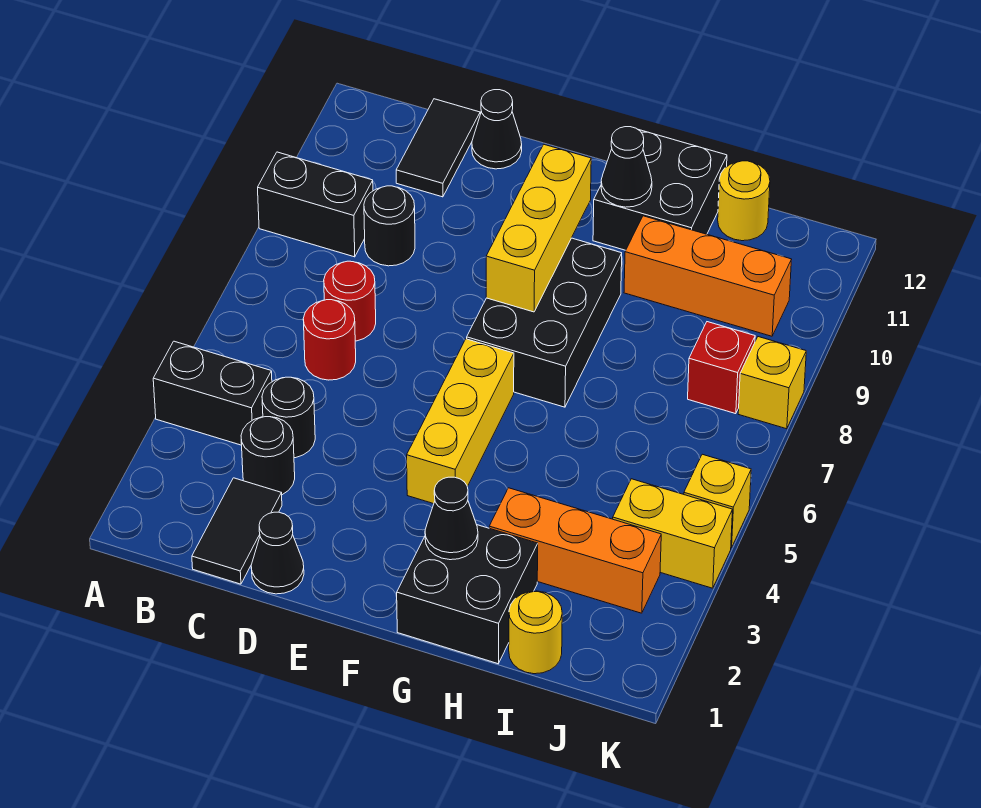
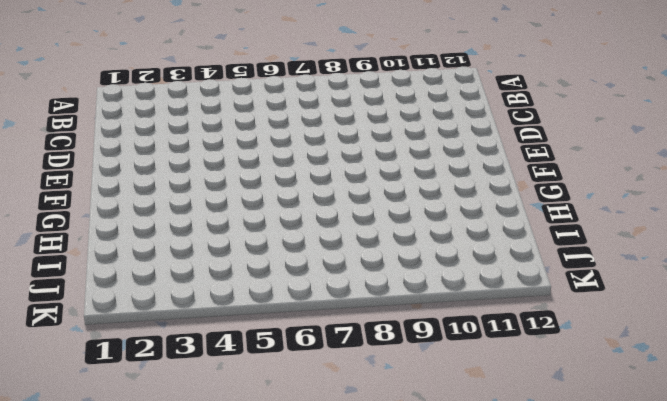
none -> black 1x2 brick [153,341,272,445]
none -> black 1x2 brick [258,152,373,257]
none -> black 1x2 tile [192,478,282,584]

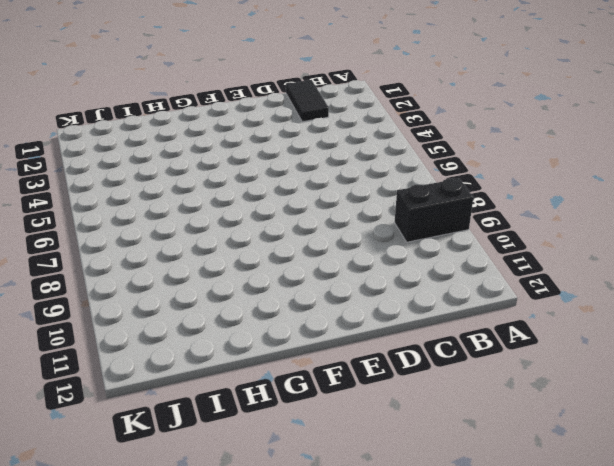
none -> black 1x2 brick [153,341,272,445]
none -> black 1x1 round brick [241,417,295,495]
none -> black 1x1 round brick [262,377,315,458]

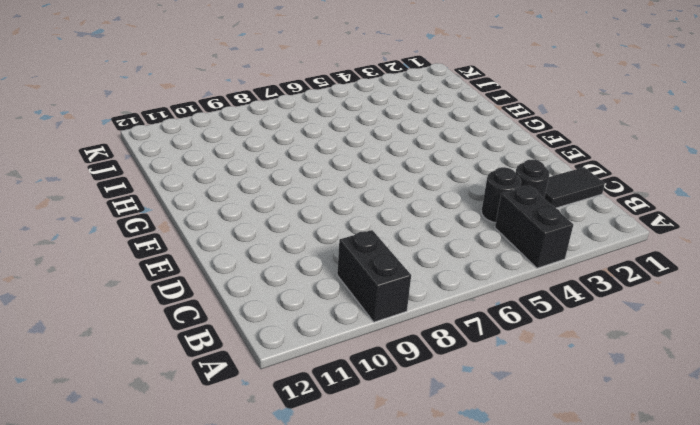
none -> red 1x1 round brick [303,300,356,380]
none -> red 1x1 round brick [324,261,376,341]
none -> black 1x1 round brick [364,186,415,266]

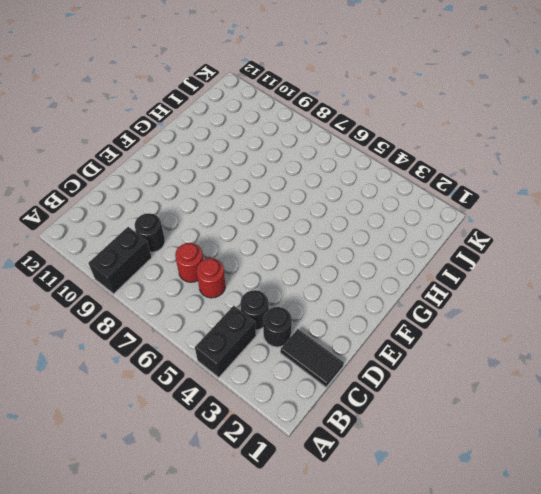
none -> black 1x2 tile [396,99,480,197]
none -> black 1x1 cone [251,512,304,594]
none -> black 1x1 cone [472,90,522,169]

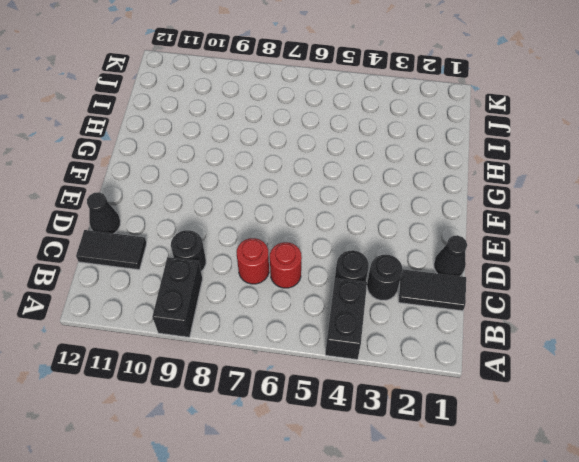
none -> yellow 1x3 brick [407,339,514,504]
none -> black 2x3 brick [467,238,622,407]
none -> black 2x2 brick [397,525,538,664]

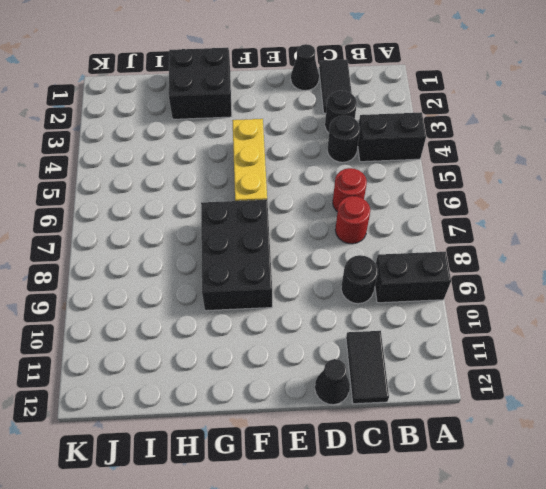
none -> black 2x2 brick [593,130,727,250]
none -> orange 1x3 brick [489,488,661,613]
none -> orange 1x3 brick [624,216,792,336]

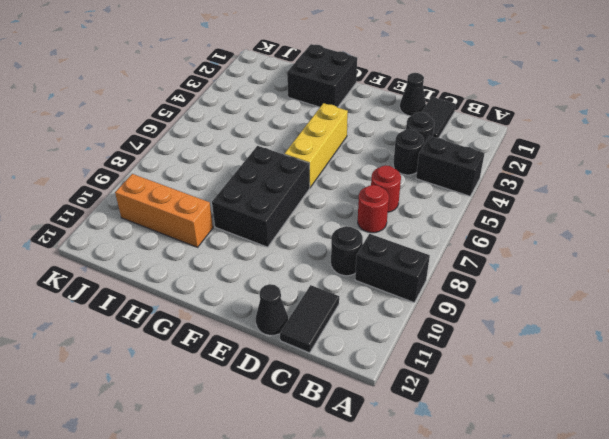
none -> black 2x2 brick [593,130,727,250]
none -> orange 1x3 brick [489,488,661,613]
none -> yellow 1x1 round brick [509,591,562,674]

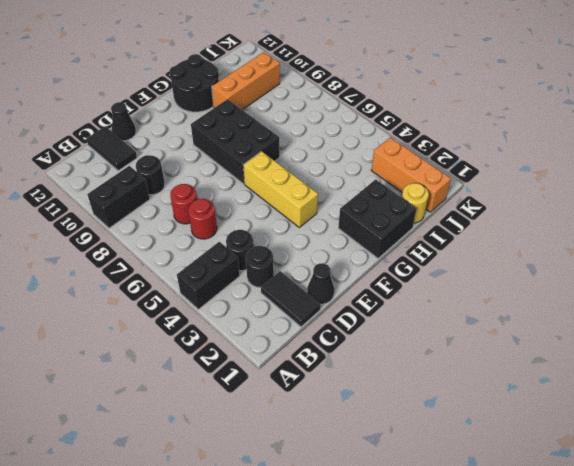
black 2x2 round brick [170,54,219,112] -> black 2x2 brick [593,130,727,250]
orange 1x3 brick [371,137,451,212] -> orange 1x3 brick turned to [489,488,661,613]
none -> yellow 1x1 round brick [718,161,770,241]
none -> yellow 1x2 brick [613,479,733,588]
none -> red 1x1 brick [688,322,755,414]

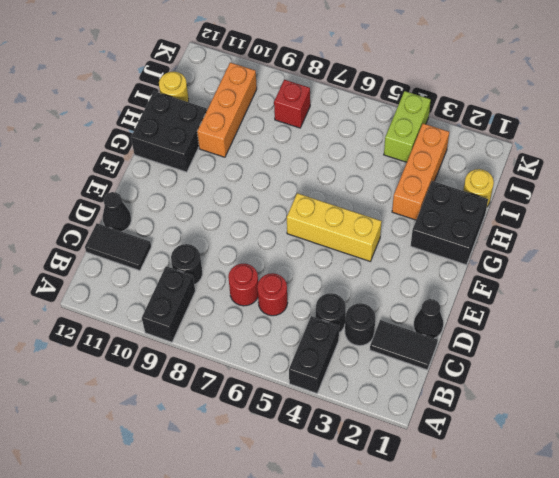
lime 1x2 brick [384,91,431,162] -> yellow 1x2 brick [613,479,733,588]
none -> black 2x3 brick [467,238,622,407]
none -> yellow 1x1 brick [684,454,751,548]
none -> yellow 1x1 brick [738,337,806,429]

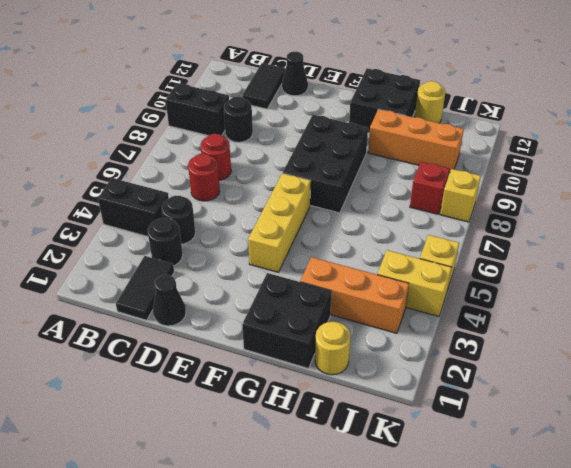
none -> yellow 1x3 brick [486,145,591,312]
none -> black 1x1 cone [425,477,478,560]
none -> black 1x1 cone [601,127,652,207]

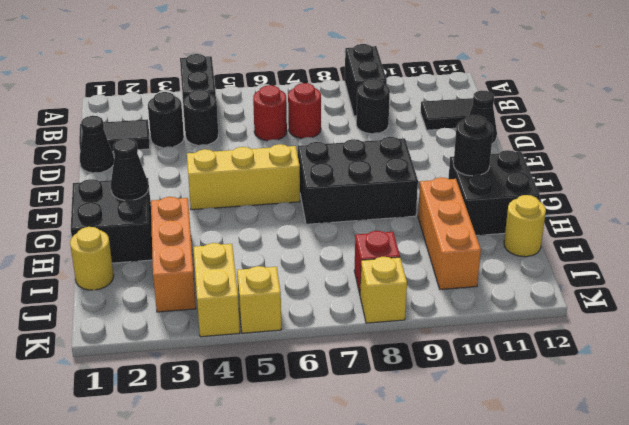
black 1x1 round brick [454,115,493,176] -> black 1x1 cone [601,127,652,207]
none -> yellow 1x3 brick [486,145,591,312]

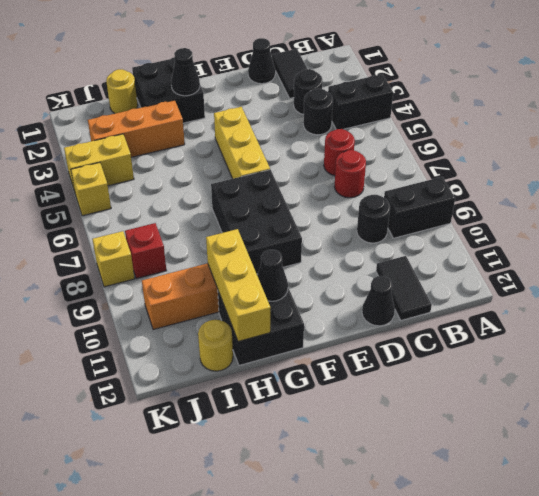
yellow 1x3 brick [206,229,271,341] -> yellow 1x3 brick moved to [486,145,591,312]

